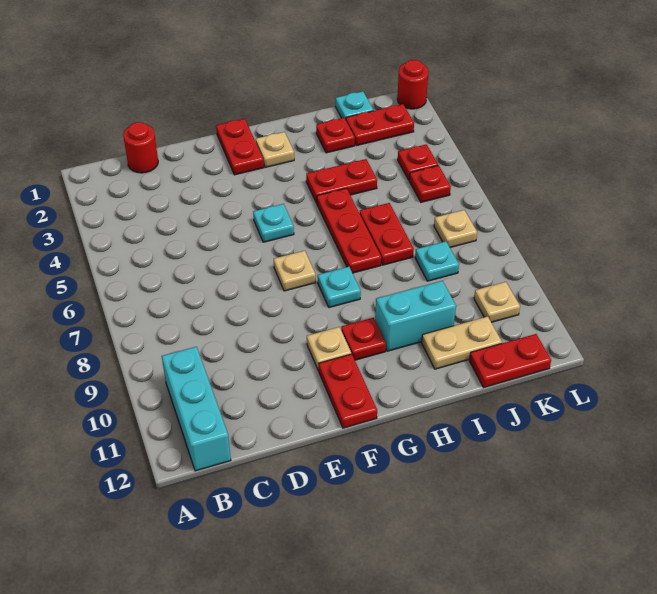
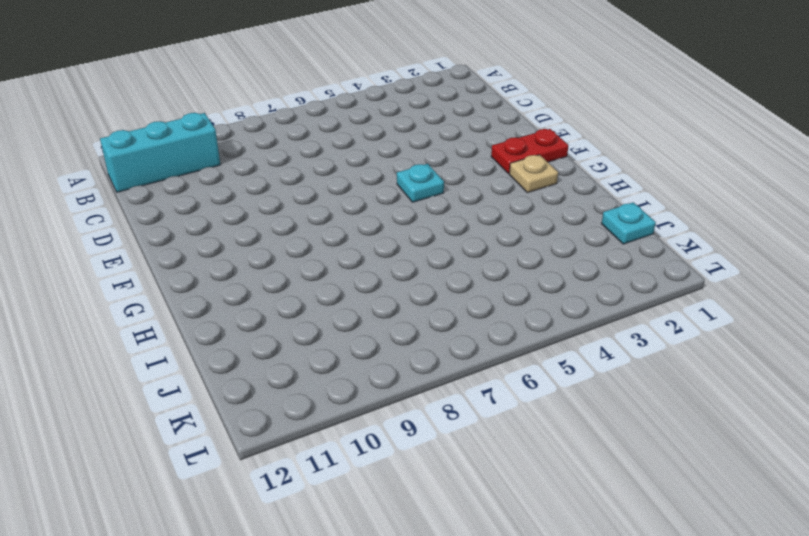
none -> red 1x1 round brick [123,122,158,173]
none -> tan 1x1 plate [274,251,316,291]
none -> tan 1x1 plate [307,327,351,370]

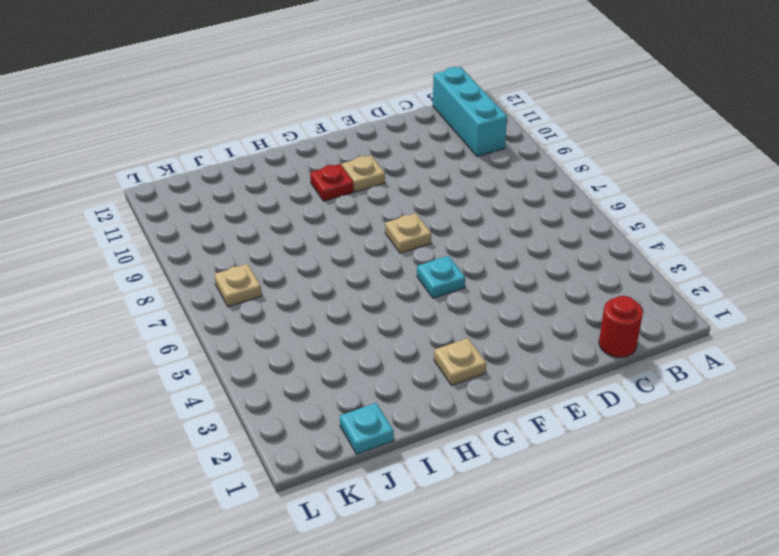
none -> red 1x2 plate [216,119,264,175]
none -> red 1x2 plate [319,354,377,428]
none -> cyan 1x1 plate [318,267,361,308]

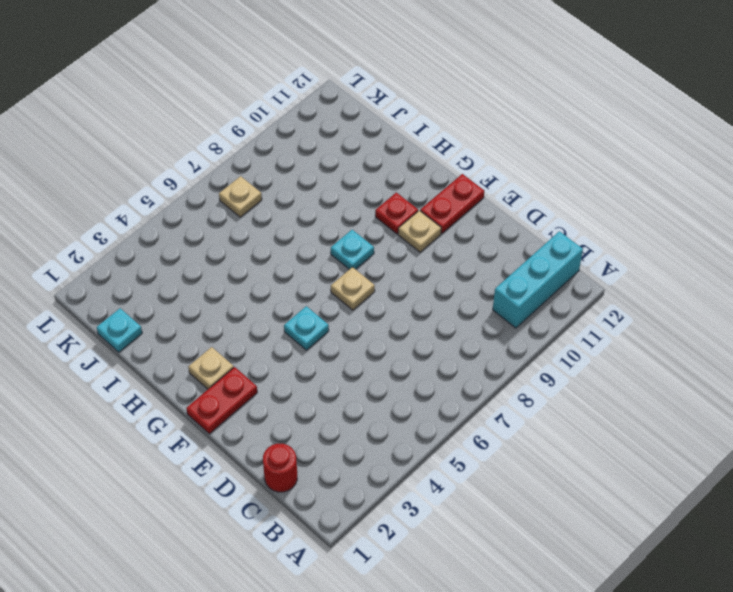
none -> red 1x2 plate [306,159,377,203]
none -> red 1x3 plate [317,188,381,273]
none -> cyan 1x2 brick [375,281,456,351]

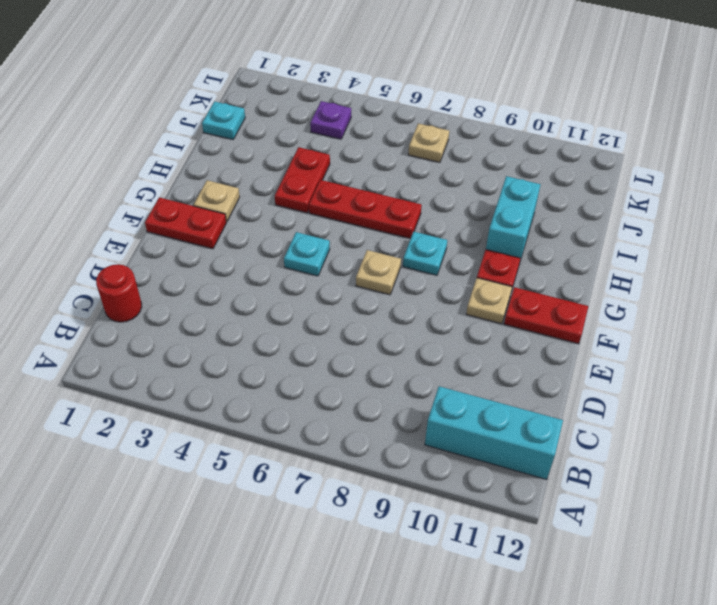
purple 1x1 plate [310,101,351,139] -> red 1x1 plate [398,144,438,180]
none -> red 1x1 plate [316,118,355,153]
none -> red 1x2 plate [360,203,414,265]
none -> tan 1x2 plate [422,317,502,369]

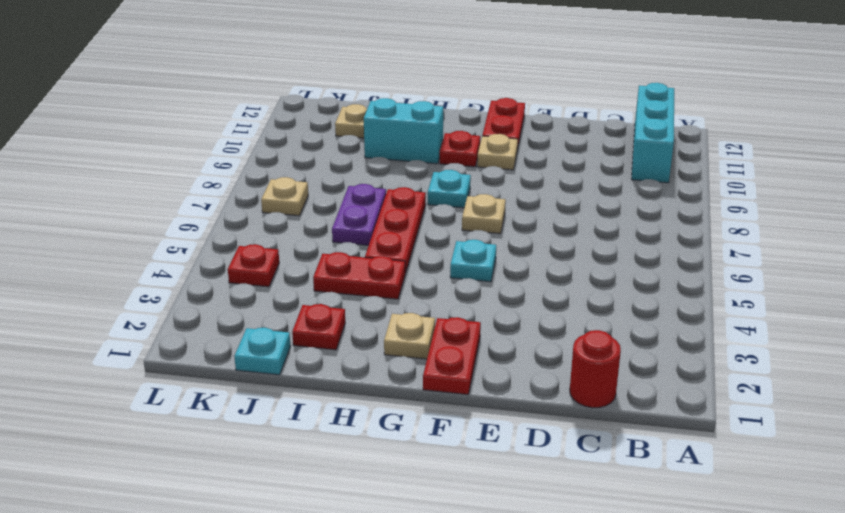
purple 1x2 plate [332,184,386,245] -> red 1x2 plate [360,203,414,265]
none -> red 1x2 plate [346,104,414,146]
none -> cyan 1x1 plate [415,241,459,281]
none -> red 1x2 plate [469,334,551,388]

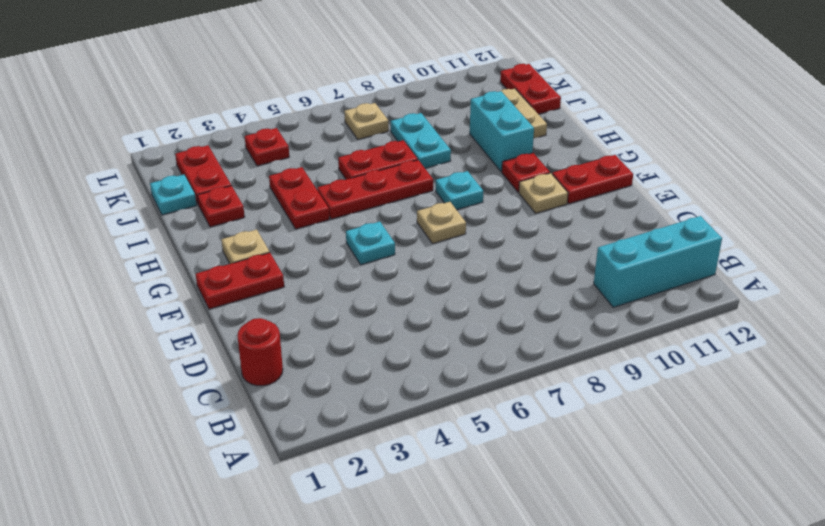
cyan 1x2 plate [391,113,451,168] -> cyan 1x1 plate [415,241,459,281]
none -> red 1x1 plate [409,166,451,202]
none -> tan 1x1 plate [474,282,520,322]
none -> red 1x1 round brick [397,60,428,109]

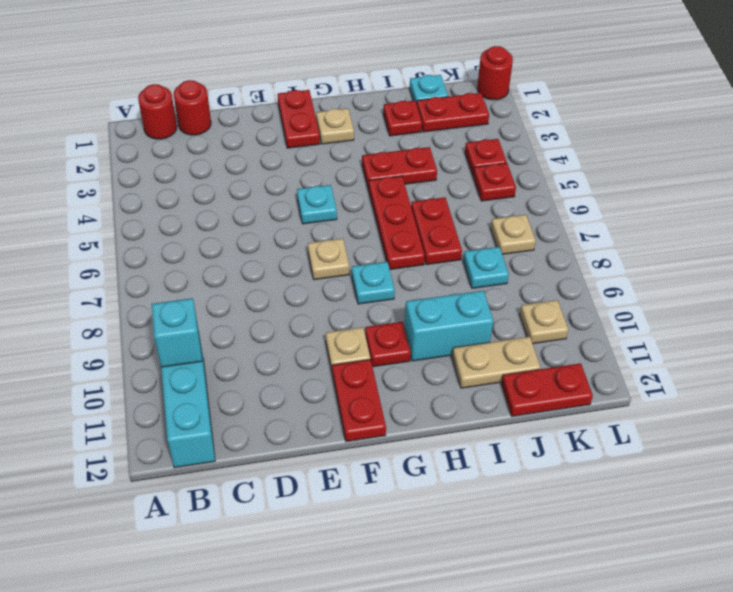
red 1x1 round brick [138,84,177,139] -> none
cyan 1x1 brick [152,298,202,367] -> none

